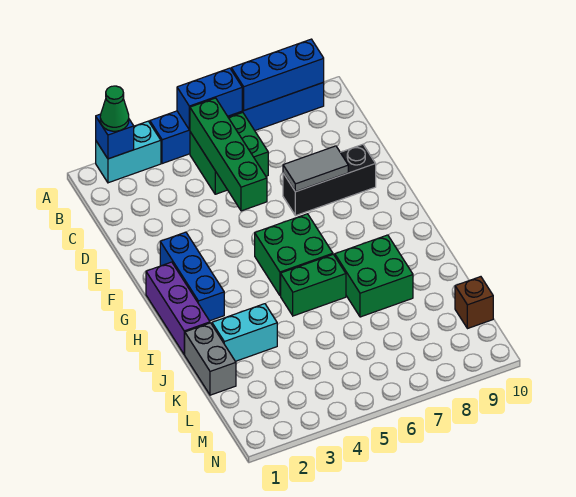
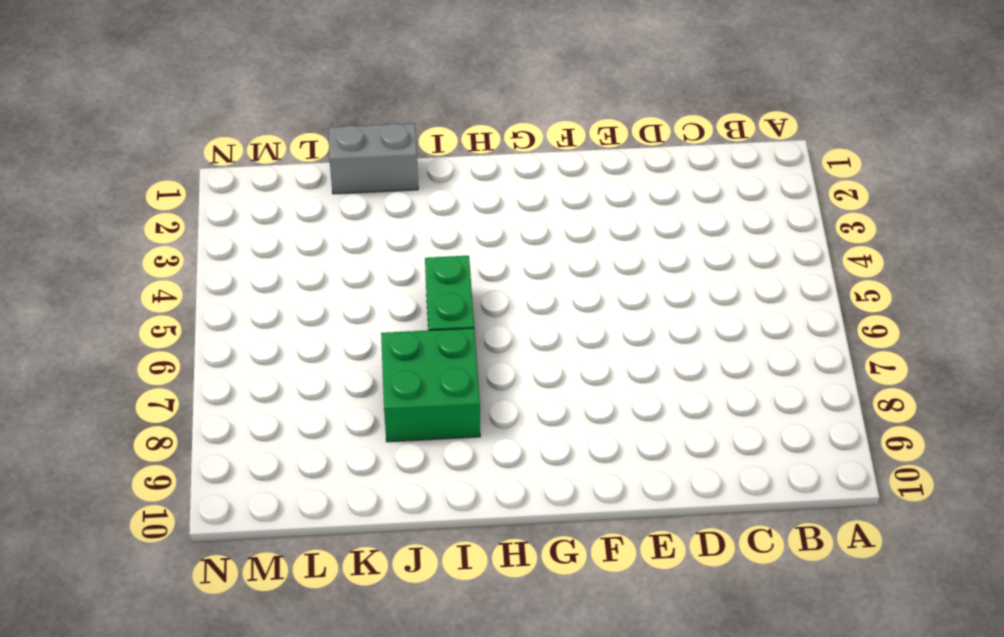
none -> cyan 1x2 brick [96,121,161,183]
none -> blue 1x6 brick [150,82,324,164]
none -> green 2x2 brick [190,112,268,194]

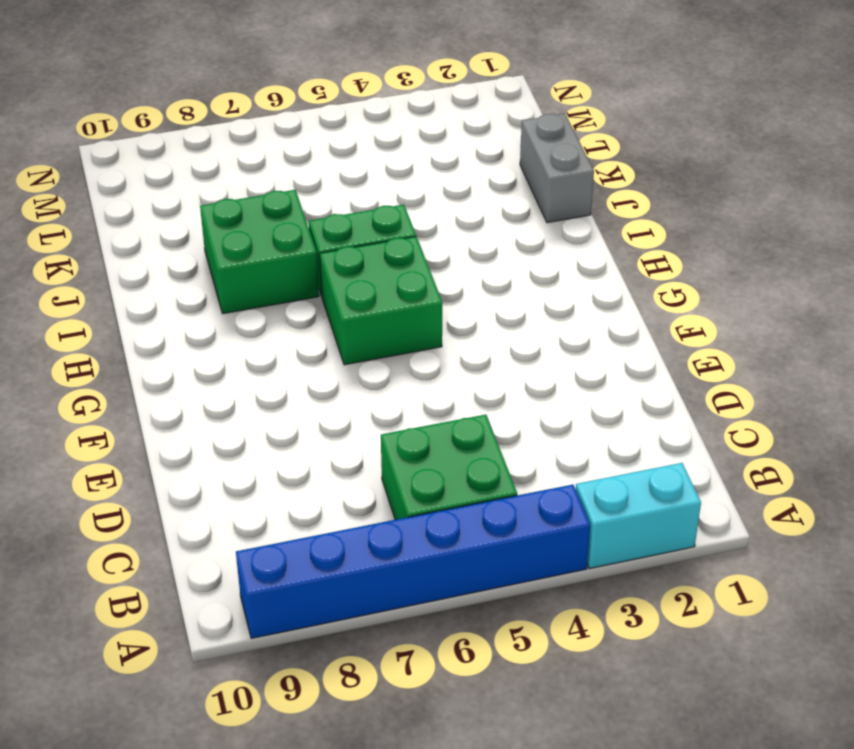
none -> black 1x3 brick [283,144,376,216]
none -> blue 1x3 brick [160,232,224,321]
none -> purple 1x3 brick [146,262,210,354]

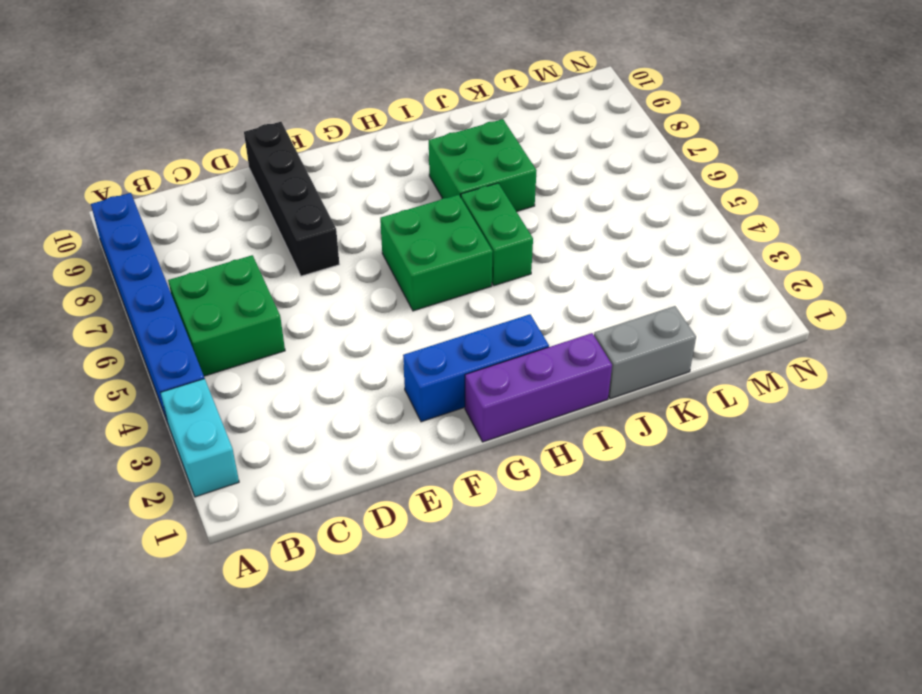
black 1x4 brick [244,122,340,276] -> black 1x3 brick [283,144,376,216]
none -> cyan 1x2 brick [212,304,277,361]
none -> brown 1x1 brick [455,277,493,329]
none -> blue 1x1 brick [96,114,134,159]

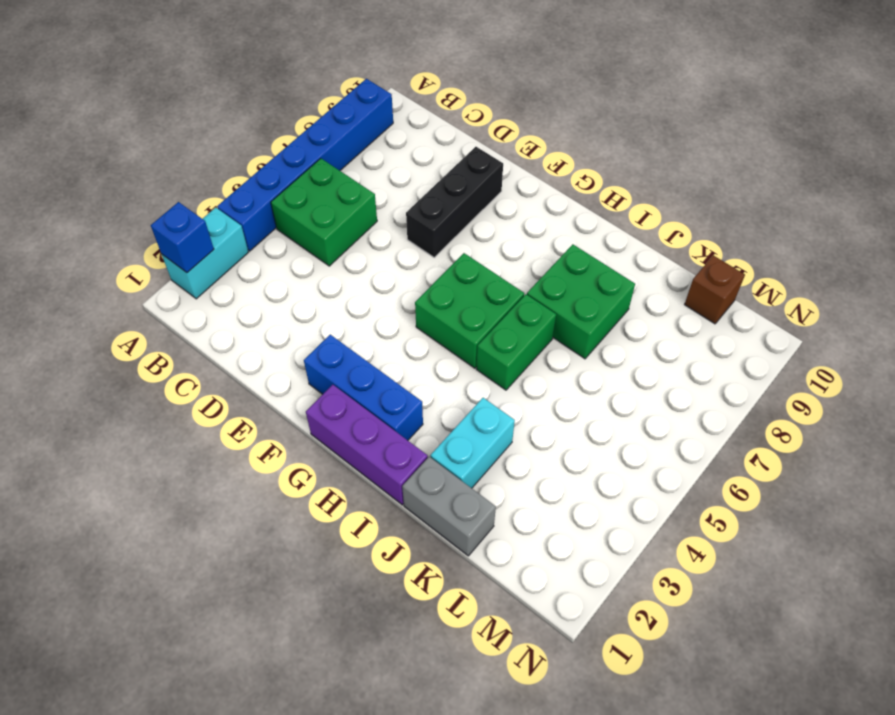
none -> blue 1x2 brick [177,68,242,130]
none -> blue 1x3 brick [231,39,324,110]
none -> green 1x4 brick [190,98,267,211]

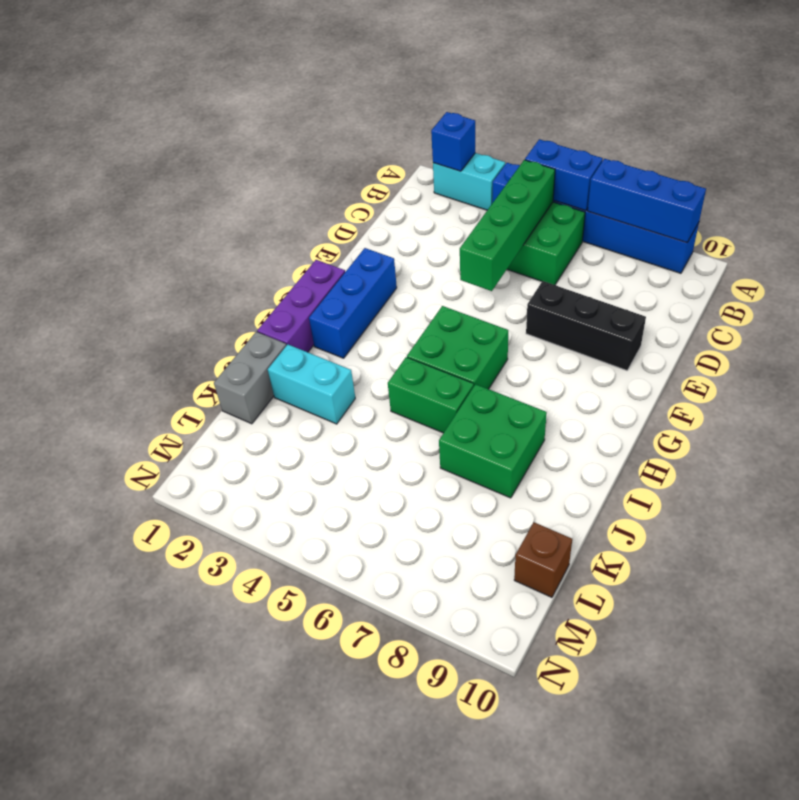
none -> grey 1x2 tile [283,146,348,192]
none -> green 1x1 cone [100,86,129,131]

